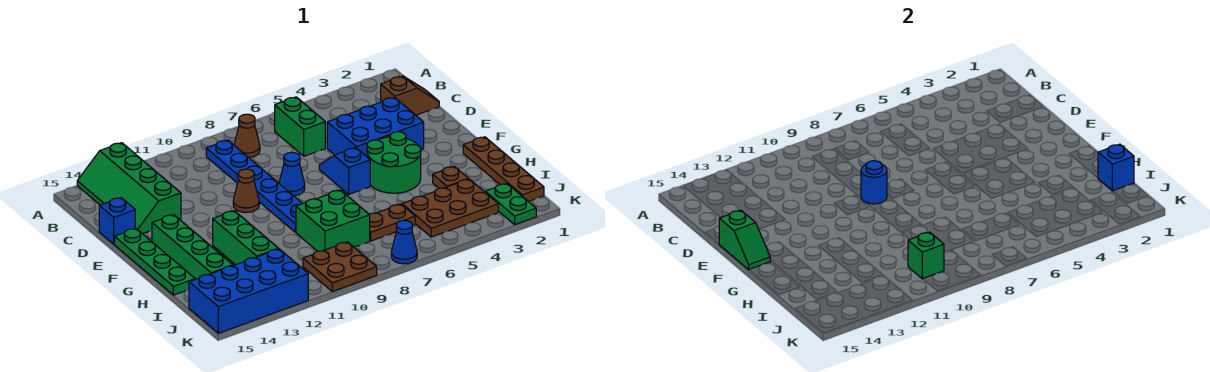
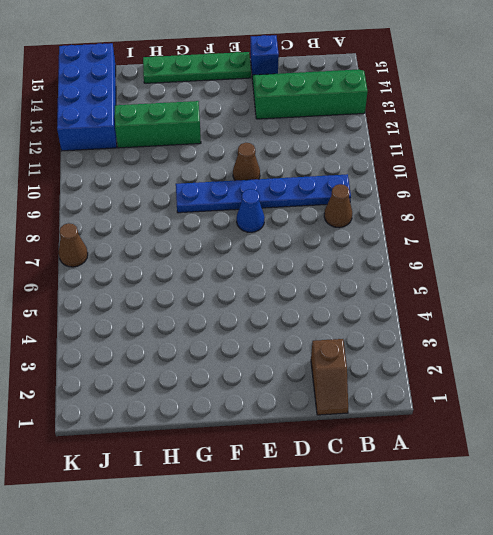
brown 1x1 cone [59,223,88,267] -> blue 1x1 cone [391,220,417,264]
none -> green 1x2 brick [275,97,325,156]
none -> blue 2x3 brick [327,97,424,157]
none -> blue 1x2 slope [319,148,370,194]

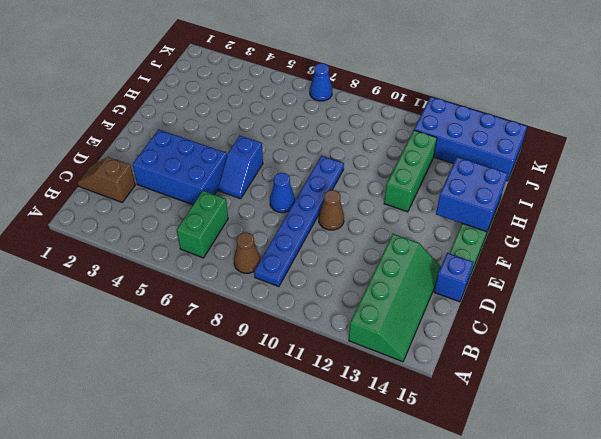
blue 2x2 brick [436,157,508,232] -> none
none -> green 2x2 round brick [367,132,421,193]
none -> green 1x4 brick [152,215,233,279]
none -> brown 1x4 plate [463,137,544,202]

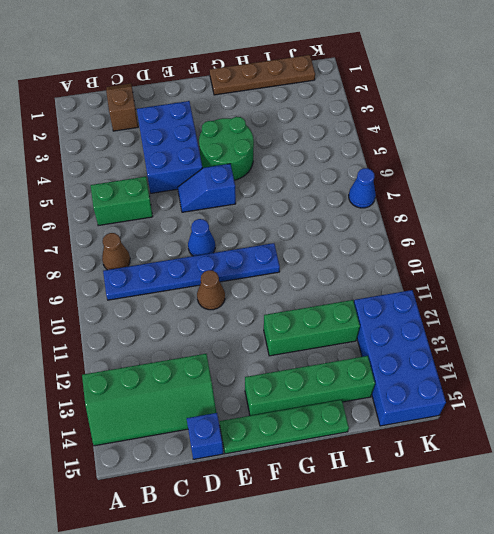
none -> brown 1x1 plate [433,166,469,188]
none -> green 2x2 brick [296,190,370,251]
none -> brown 2x3 plate [402,179,498,237]

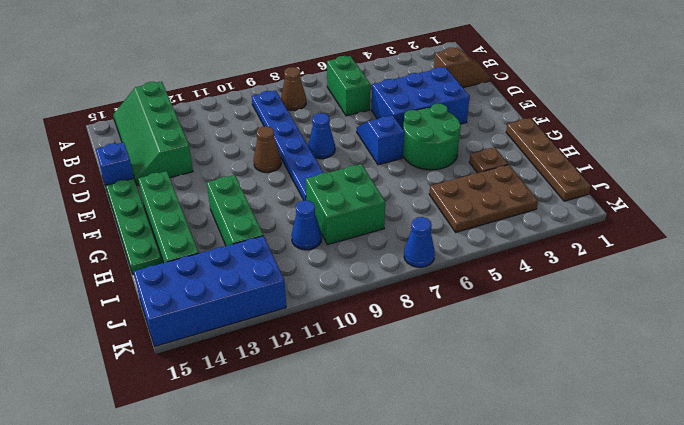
blue 1x1 cone [291,200,322,250] -> none
none -> brown 1x2 plate [369,204,415,241]
none -> green 1x2 plate [485,183,536,225]
none -> brown 2x2 plate [303,242,377,292]

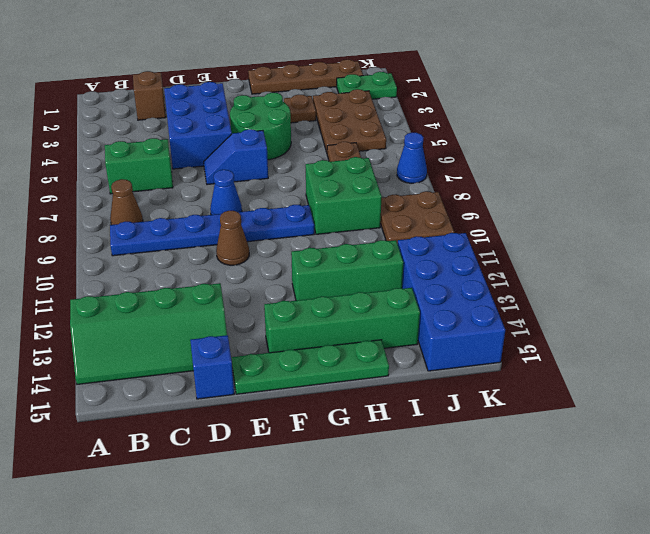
none -> blue 1x1 round brick [861,161,887,204]
none -> green 1x2 slope [719,210,770,270]
none -> blue 1x1 brick [1098,144,1134,191]

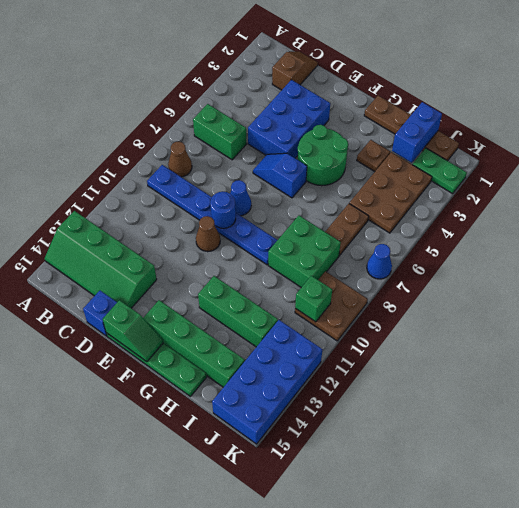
blue 1x2 brick [392,102,442,163] -> blue 1x1 brick [1098,144,1134,191]

